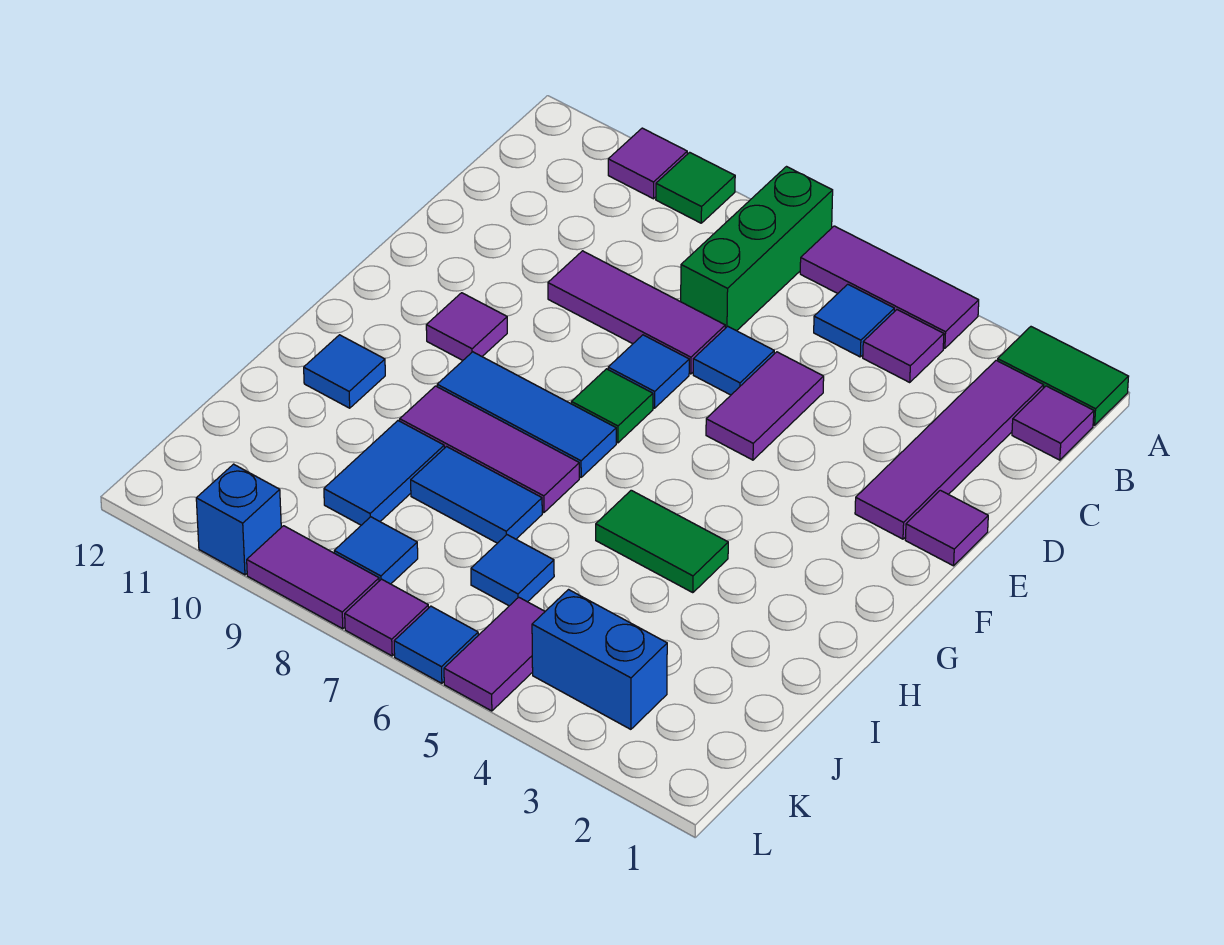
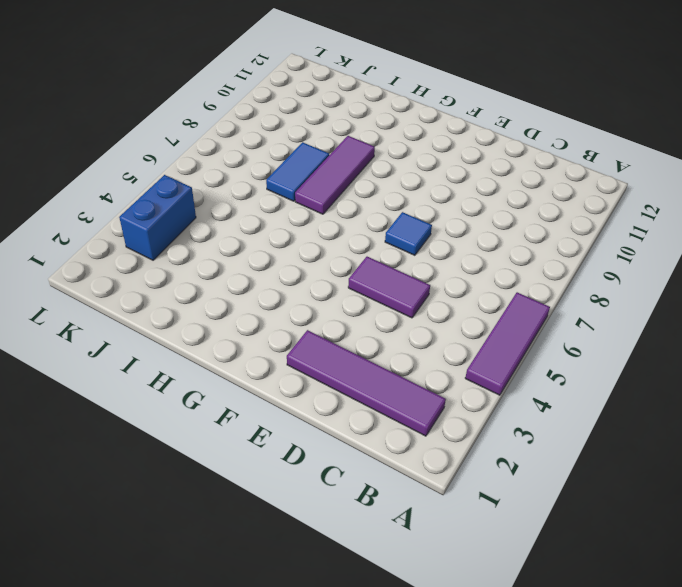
none -> green 1x2 tile [998,327,1129,425]
none -> green 1x3 brick [681,167,833,331]
none -> green 1x1 tile [656,152,735,223]
none -> purple 1x1 tile [608,128,687,199]

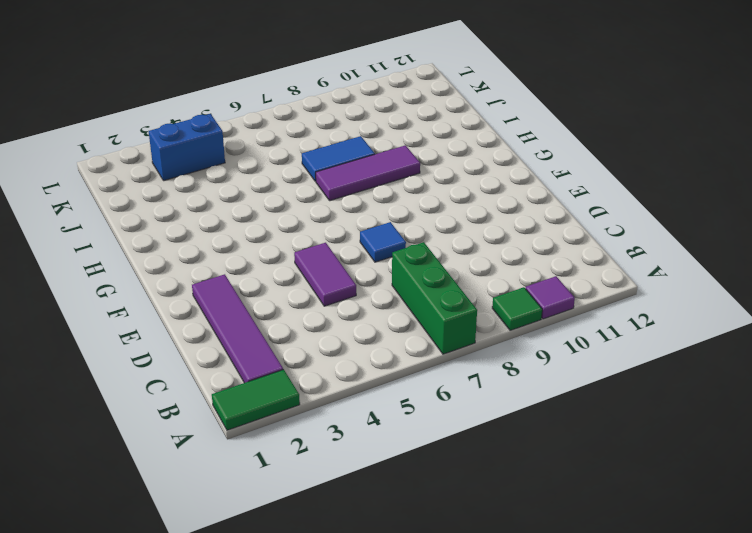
none -> purple 1x3 tile [800,226,979,348]
none -> purple 1x1 tile [1012,386,1094,460]
none -> purple 1x1 tile [863,310,944,382]
none -> blue 1x1 tile [814,284,894,357]

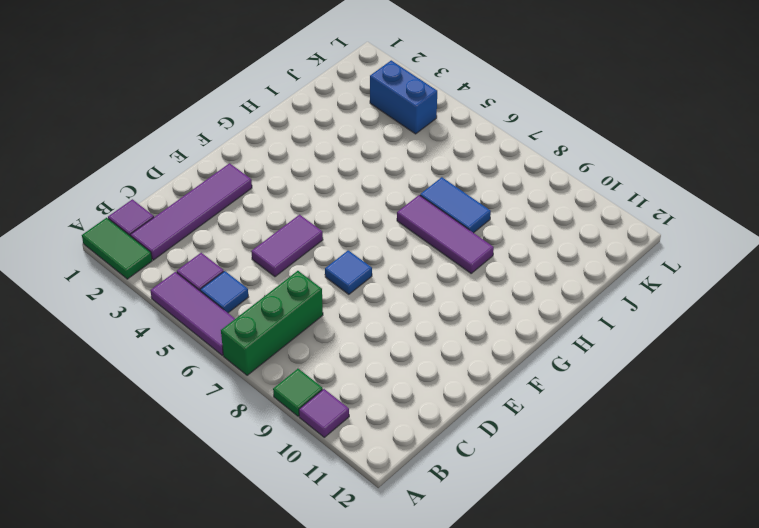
none -> blue 1x1 tile [693,326,774,395]
none -> purple 1x3 tile [548,251,725,374]
none -> purple 1x1 tile [905,490,988,566]
none -> green 1x1 tile [571,369,653,443]

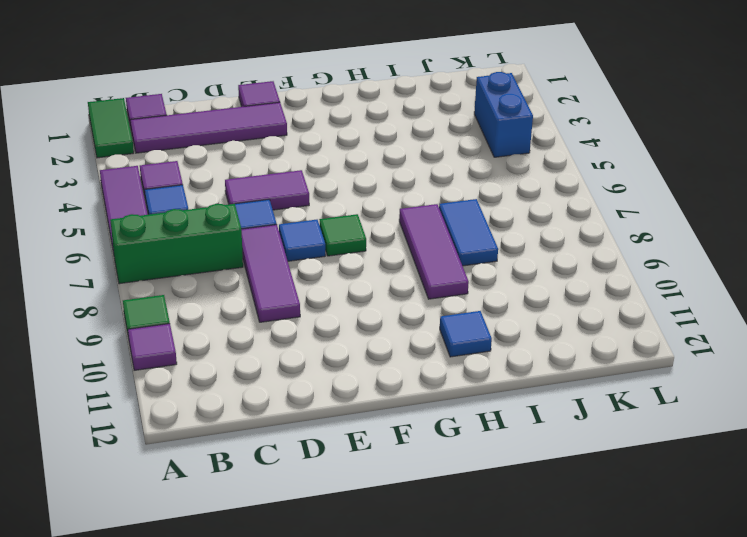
none -> purple 1x1 tile [426,293,507,360]
none -> blue 1x3 tile [437,352,616,477]
none -> green 1x2 tile [596,490,728,593]
none -> blue 1x2 tile [324,421,444,525]

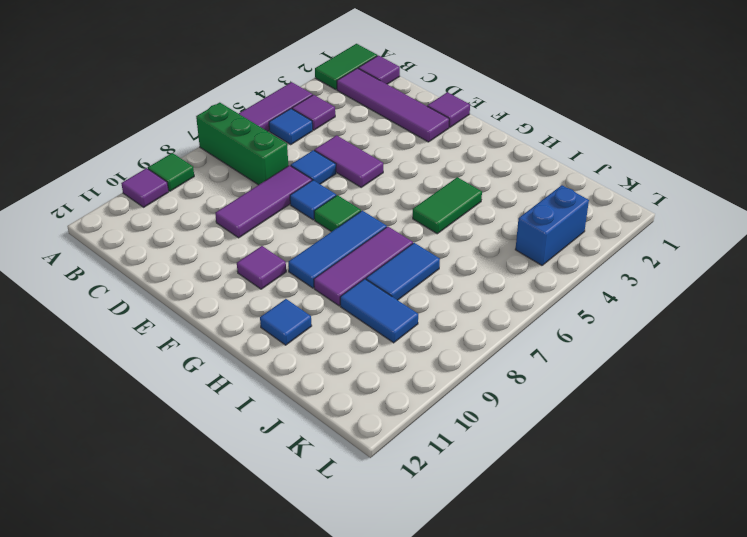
none -> blue 1x1 tile [471,535,554,606]
none -> purple 1x2 tile [444,597,545,711]
none -> blue 1x1 tile [334,517,418,584]
none -> blue 1x1 tile [394,606,478,683]

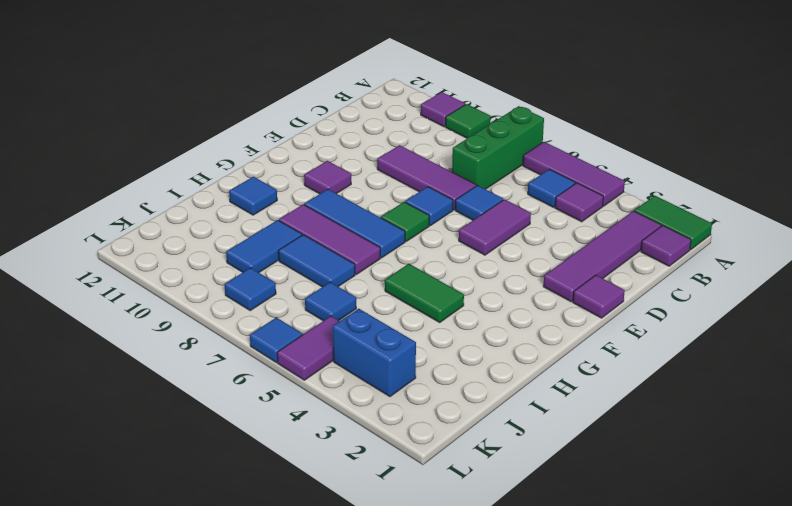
none -> purple 1x1 tile [345,579,429,656]
none -> purple 1x2 tile [247,526,379,629]
none -> blue 1x1 brick [196,464,281,575]

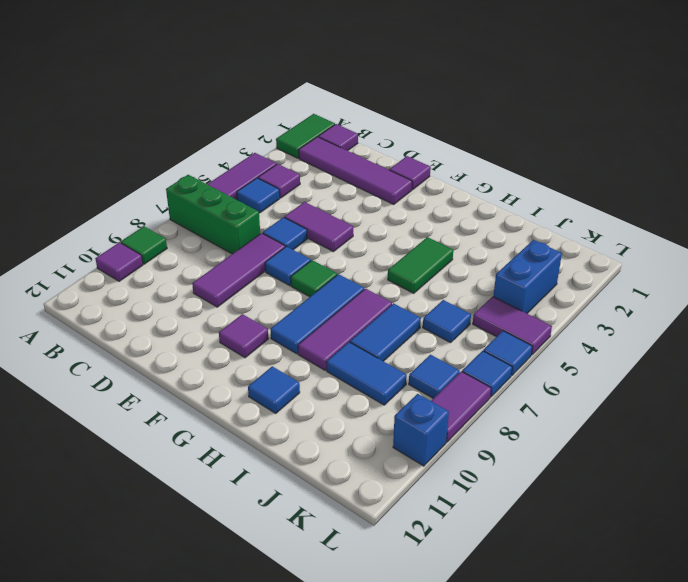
blue 1x1 tile [462,351,512,397] -> purple 1x1 tile [345,579,429,656]

